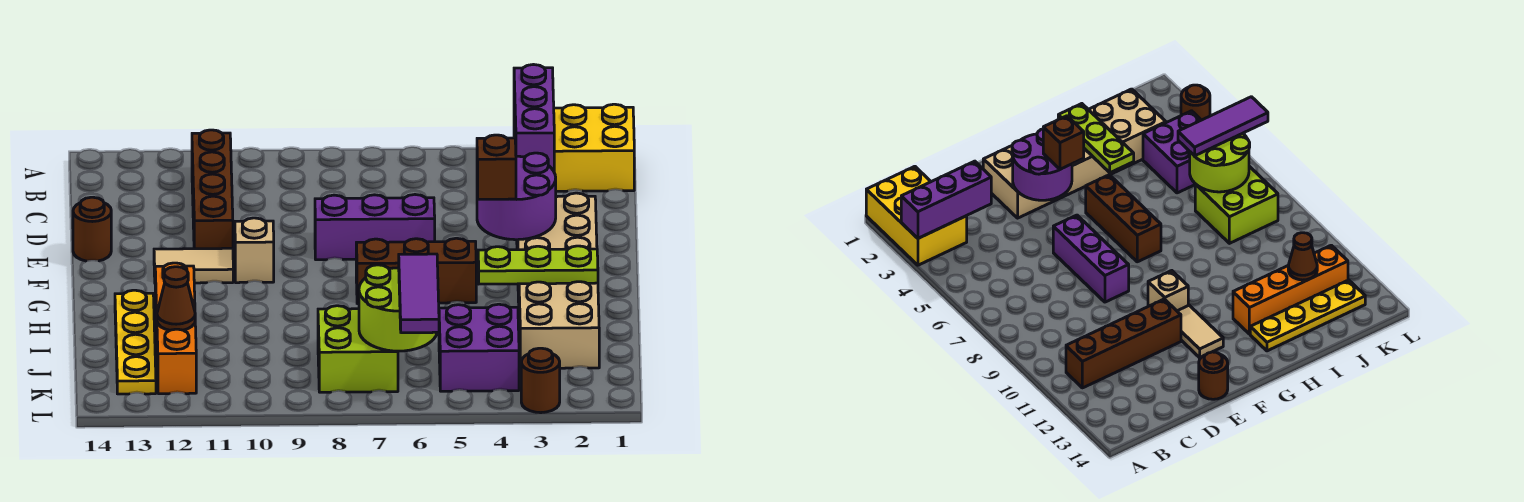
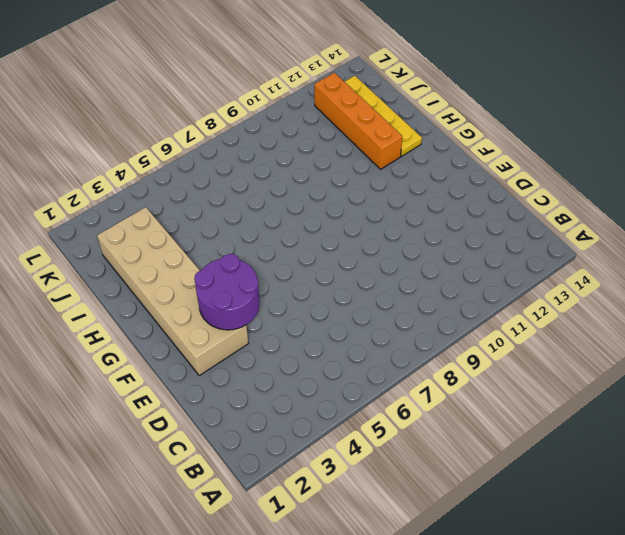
none -> yellow 2x3 brick [514,104,634,191]
none -> brown 1x4 brick [192,130,233,249]
none -> purple 1x3 brick [315,195,435,260]

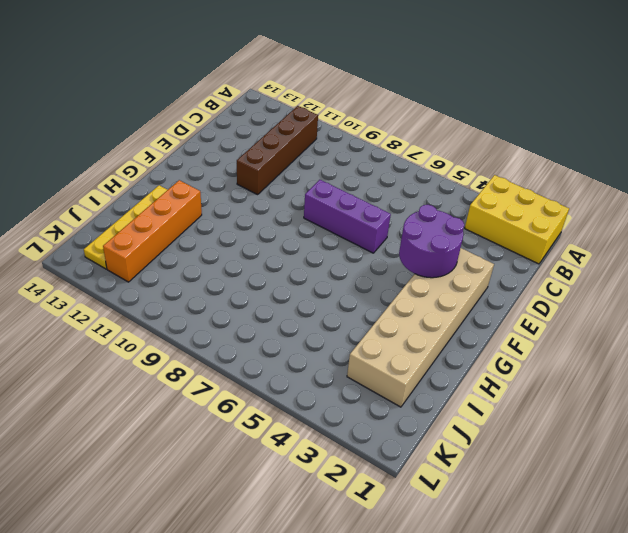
none -> brown 1x1 round brick [73,197,111,261]
none -> tan 1x1 brick [235,218,274,283]
none -> tan 1x2 tile [154,248,233,283]

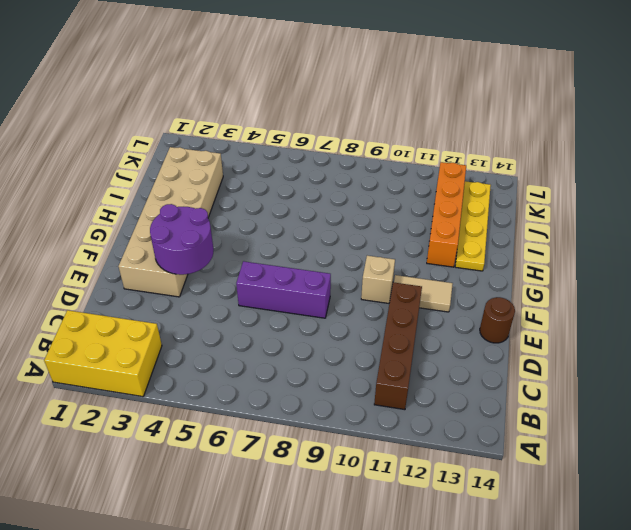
none -> brown 1x3 brick [356,238,476,304]
none -> purple 2x2 brick [439,304,519,391]
none -> lime 2x2 brick [318,306,398,392]

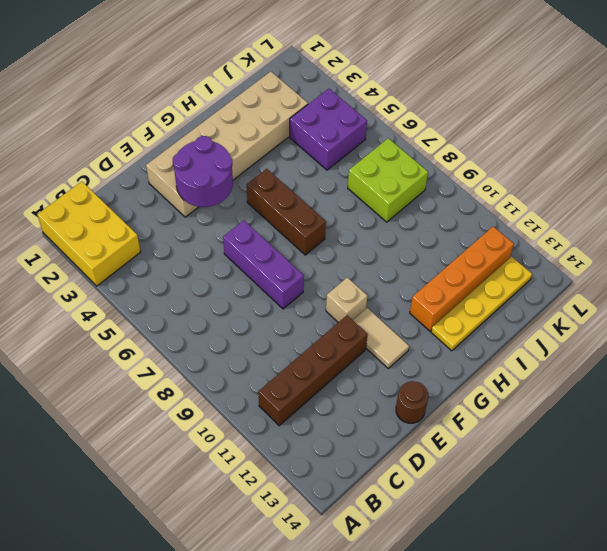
none -> brown 1x1 round brick [521,348,560,413]
none -> purple 1x3 brick [514,65,554,171]
none -> lime 1x3 plate [478,246,598,284]

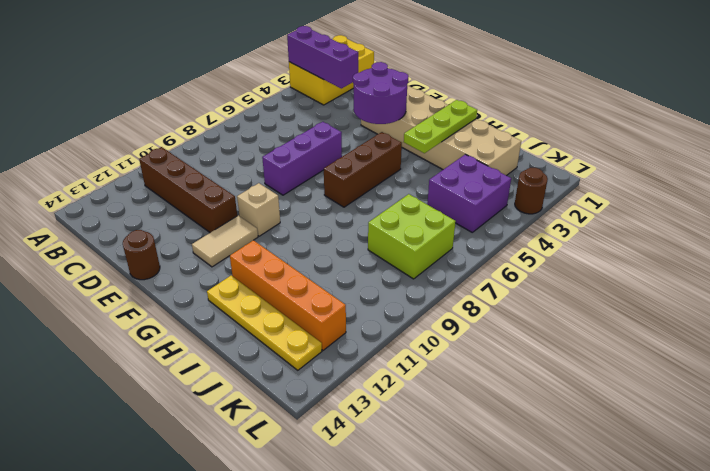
none -> lime 2x2 round brick [359,265,437,351]
none -> brown 1x1 cone [157,267,195,330]
none -> brown 1x1 brick [477,135,516,199]

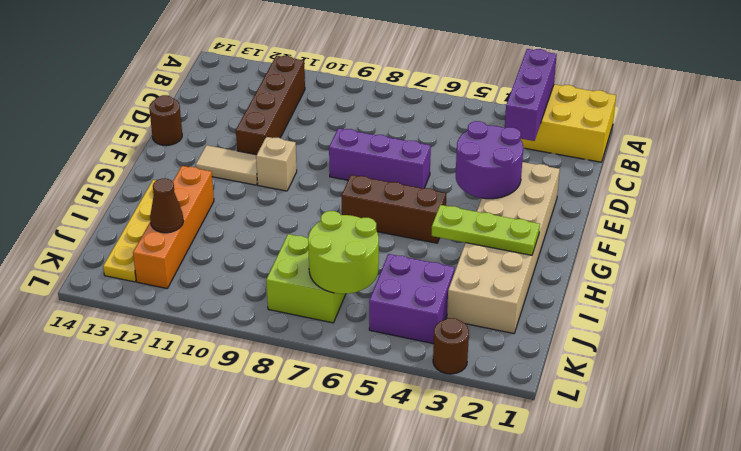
none -> brown 1x1 brick [477,135,516,199]
none -> purple 1x3 tile [399,254,439,333]

